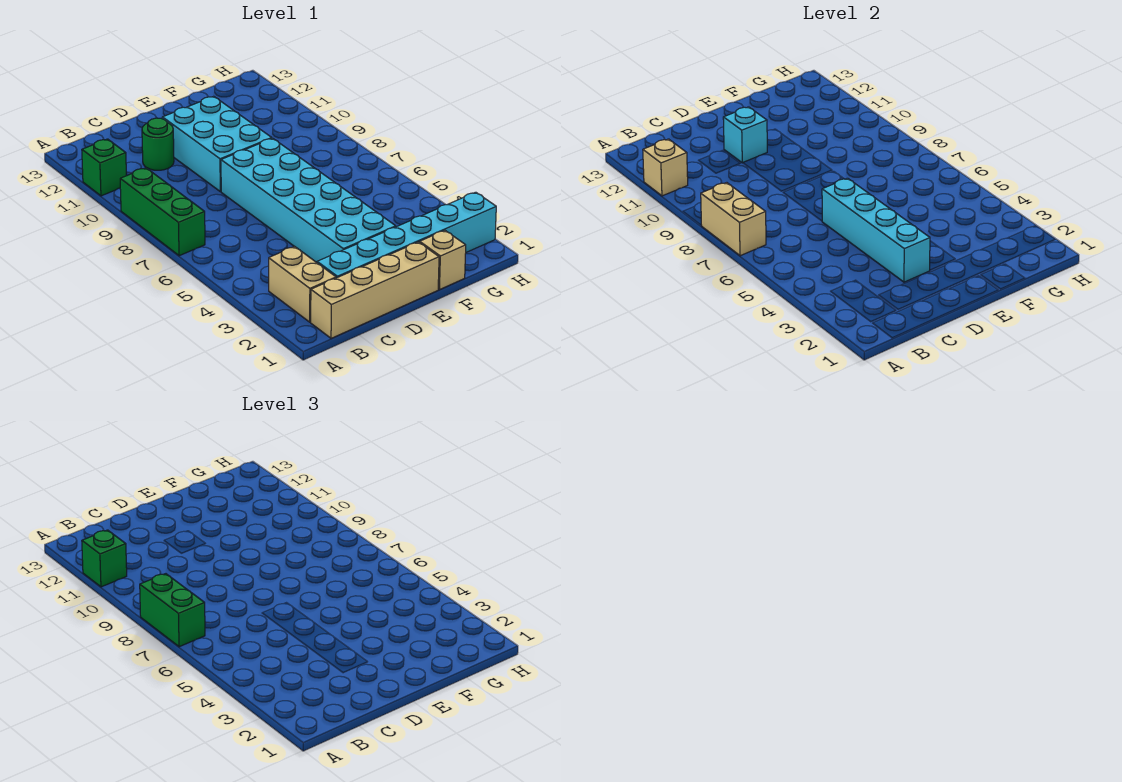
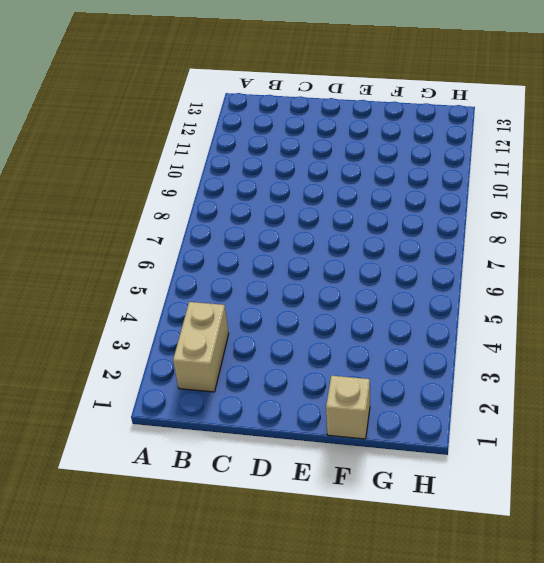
none -> green 1x3 brick [120,168,205,256]
none -> green 1x1 brick [82,139,126,196]
none -> tan 1x4 brick [311,242,439,338]

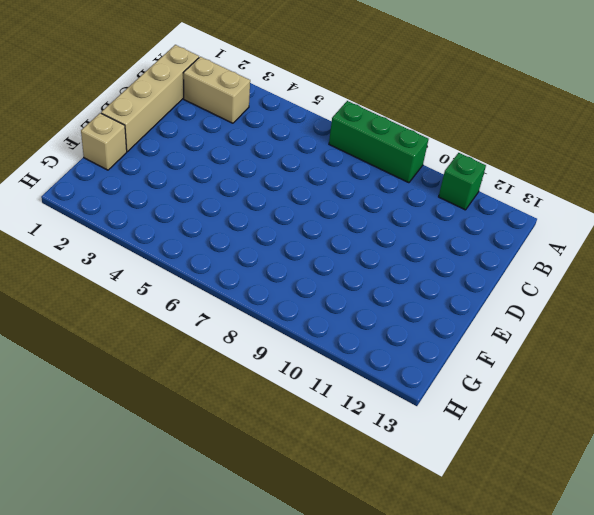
none -> cyan 1x6 brick [317,192,496,278]
none -> green 1x1 round brick [142,118,174,170]
none -> cyan 2x6 brick [221,138,396,263]

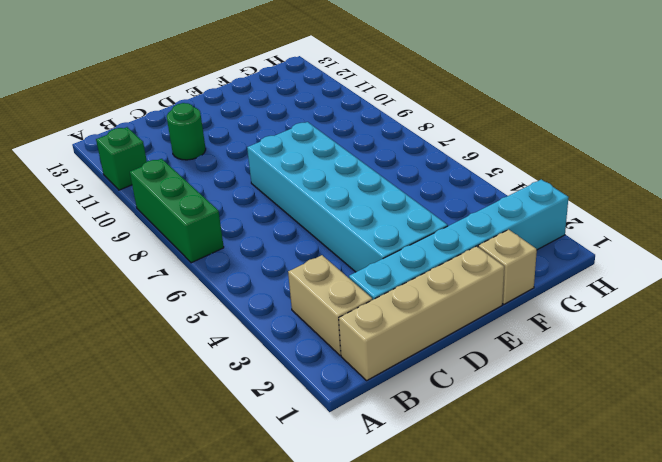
none -> cyan 2x3 brick [162,96,272,192]
none -> tan 1x2 brick [701,183,766,256]
none -> tan 1x1 brick [643,139,688,196]

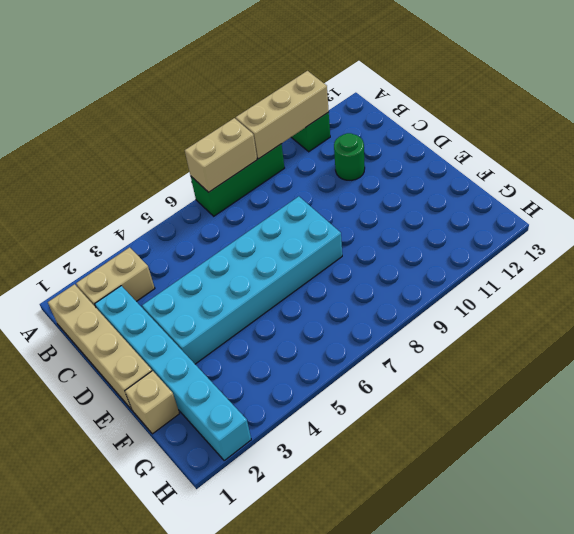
tan 1x3 brick [236,71,329,159] -> tan 1x1 brick [643,139,688,196]
none -> cyan 2x3 brick [162,96,272,192]
none -> cyan 1x4 brick [822,178,930,282]
none -> cyan 1x1 brick [723,107,767,163]

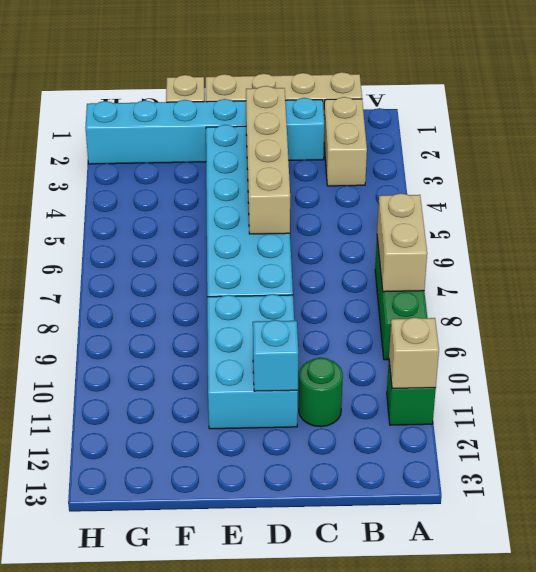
tan 1x4 brick [246,86,290,234] -> cyan 1x4 brick [822,178,930,282]
none -> green 1x2 brick [140,574,205,647]
none -> green 1x1 brick [82,530,127,587]

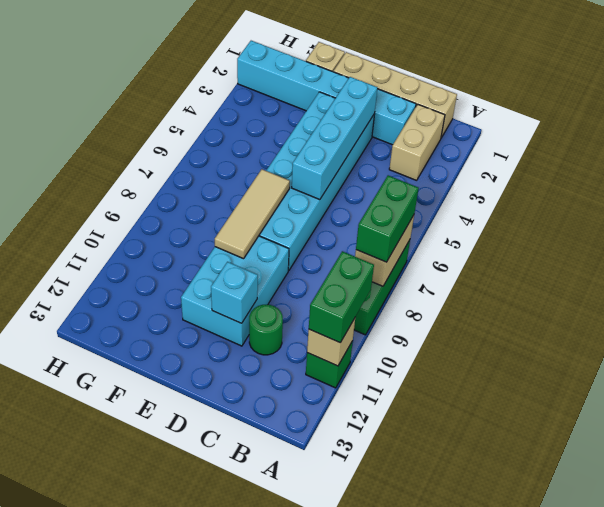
green 1x2 brick [309,251,374,343] -> green 1x1 brick [82,530,127,587]
tan 1x3 tile [215,169,290,259] -> none

